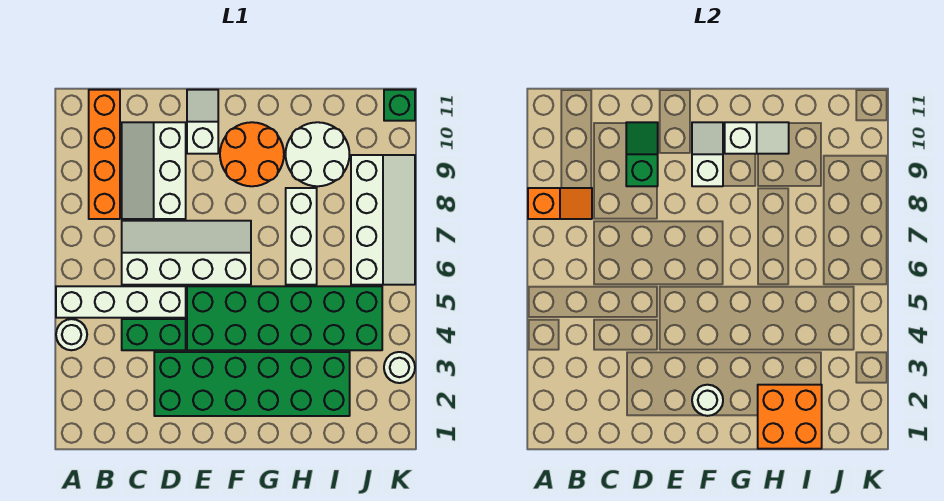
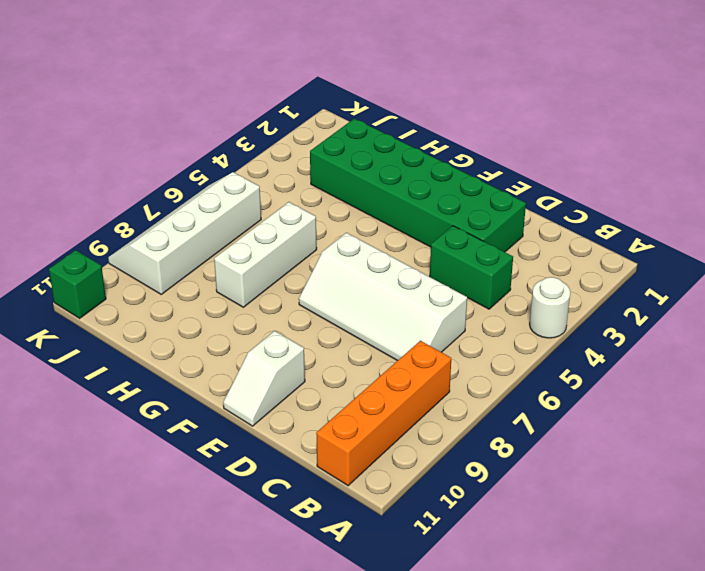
none -> white 1x4 brick [56,286,186,318]
none -> white 2x3 slope [122,122,186,219]
none -> green 2x6 brick [187,286,382,350]

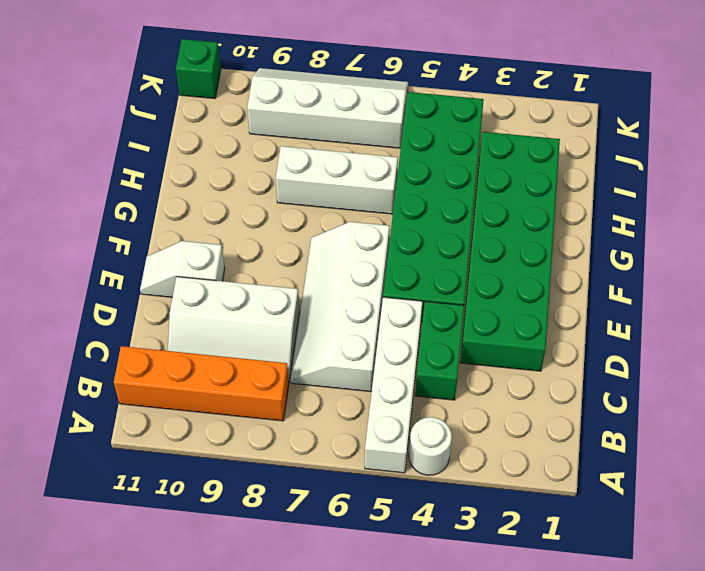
none -> orange 2x2 round brick [220,122,284,186]
none -> white 2x2 round brick [286,122,349,186]
none -> white 1x1 round brick [384,352,415,383]

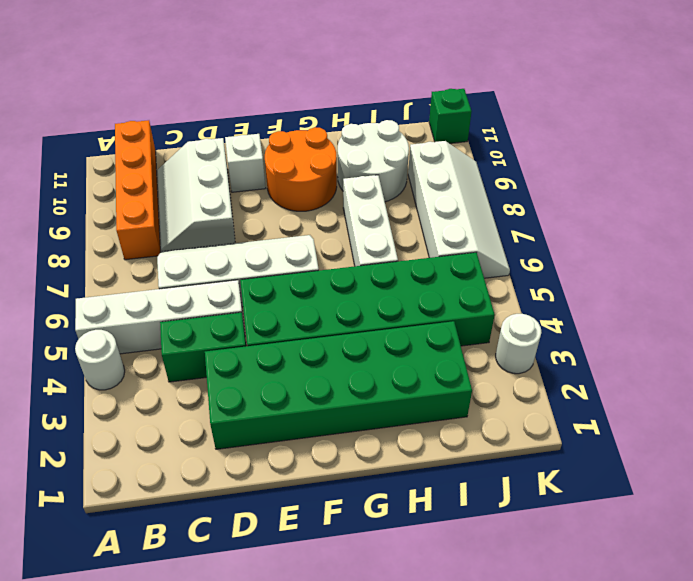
none -> orange 1x2 slope [528,188,592,219]
none -> green 1x2 slope [626,122,658,186]
none -> white 1x1 round brick [692,385,723,416]

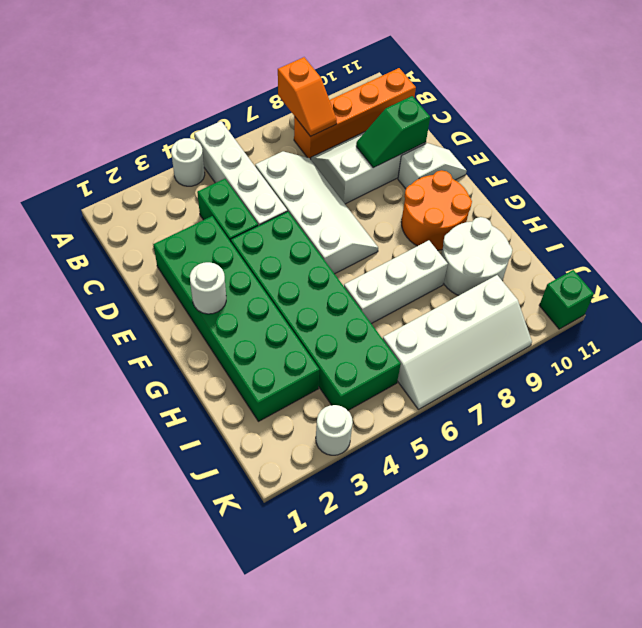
green 1x2 slope [356,96,430,168] -> green 1x2 slope turned to [626,122,658,186]
none -> white 1x2 slope [692,122,723,186]
none -> white 1x2 slope [725,122,789,154]
none -> orange 2x2 brick [758,385,822,449]

